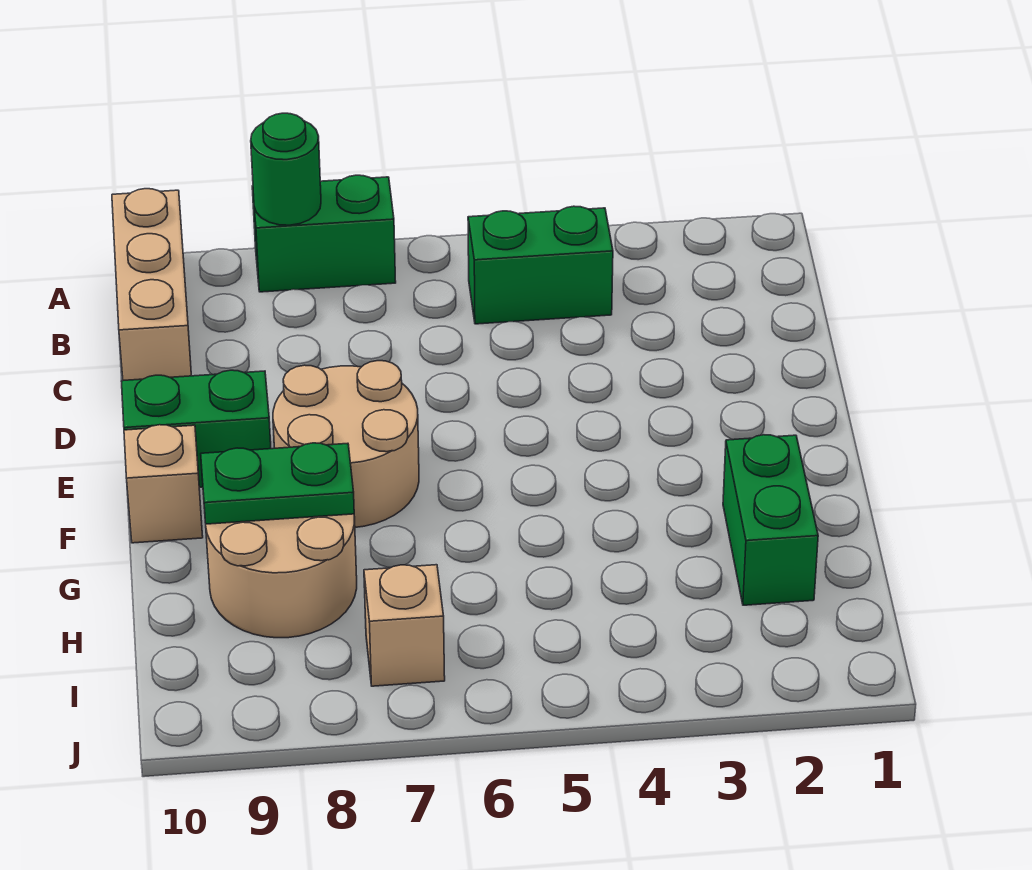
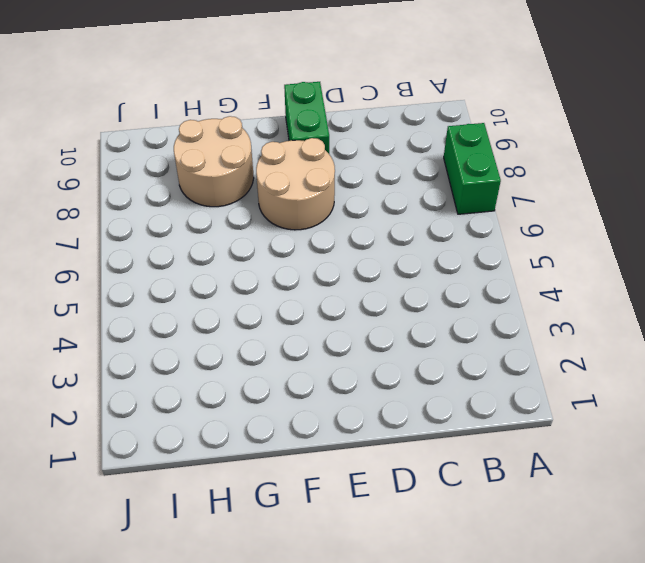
none -> tan 1x3 brick [112,189,191,380]
none -> green 1x2 brick [468,206,613,324]

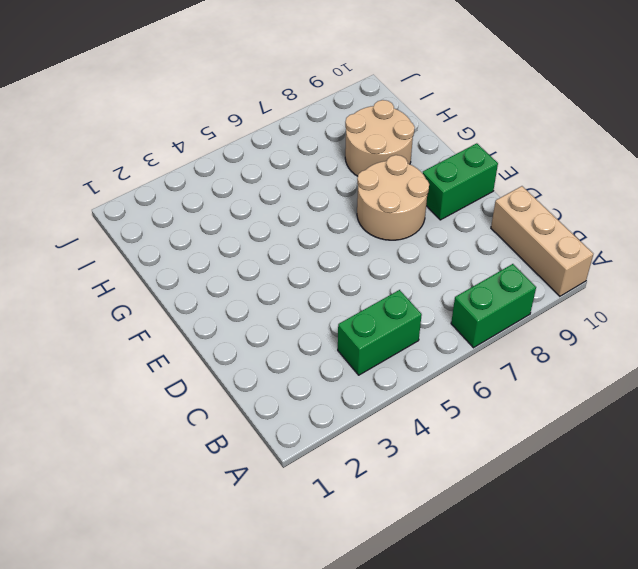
none -> tan 1x1 brick [124,425,203,543]
none -> green 1x2 brick [723,435,818,605]

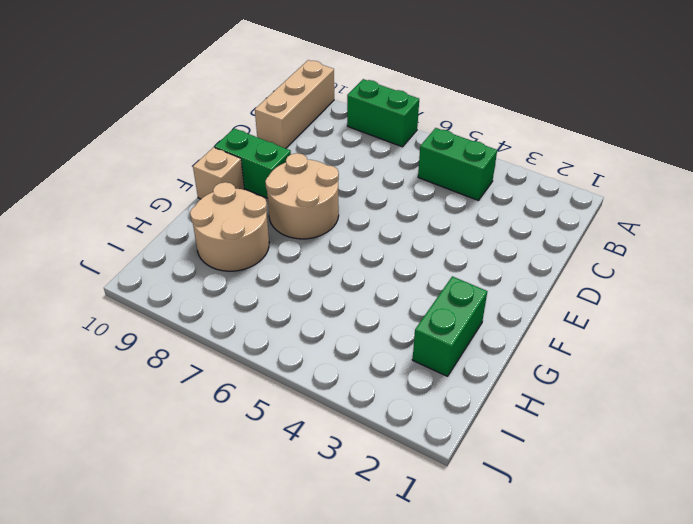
none -> tan 1x1 brick [364,565,445,686]
none -> green 1x1 round brick [251,113,321,225]

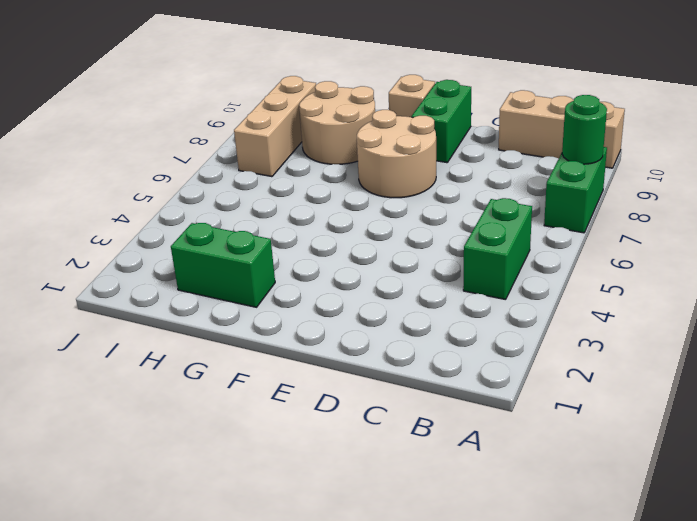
tan 1x3 brick [234,76,316,177] -> tan 1x1 brick [364,565,445,686]
none -> green 1x2 plate [201,443,354,524]

